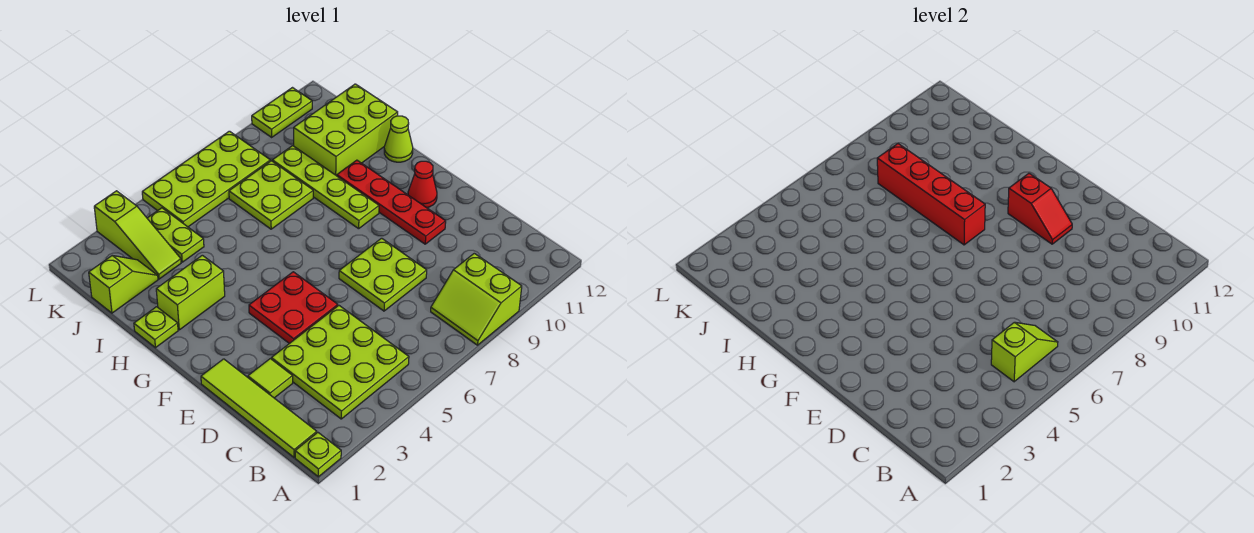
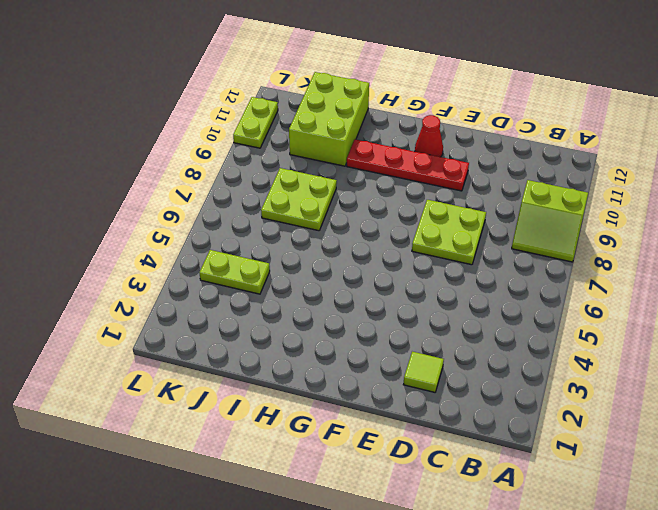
none -> lime 1x1 plate [295,433,341,477]
none -> lime 1x4 tile [201,359,317,457]
none -> lime 3x3 plate [271,306,409,419]

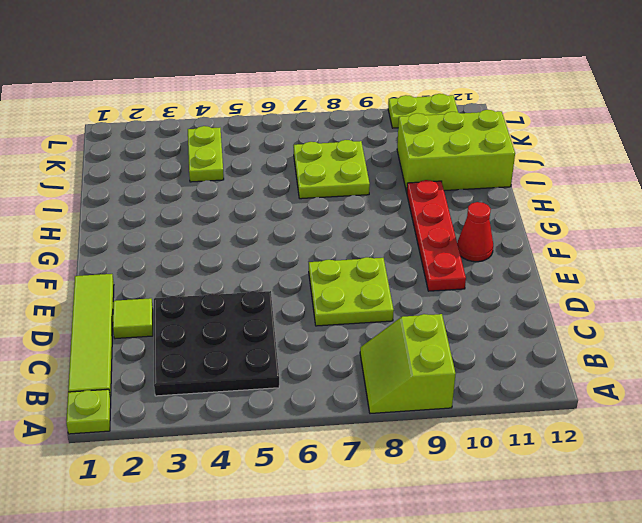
black 3x3 plate [154,291,279,396] -> lime 3x3 plate [271,306,409,419]
none -> red 2x2 plate [249,272,338,344]
none -> lime 1x4 plate [272,146,379,229]
none -> lime 1x1 plate [134,307,178,348]

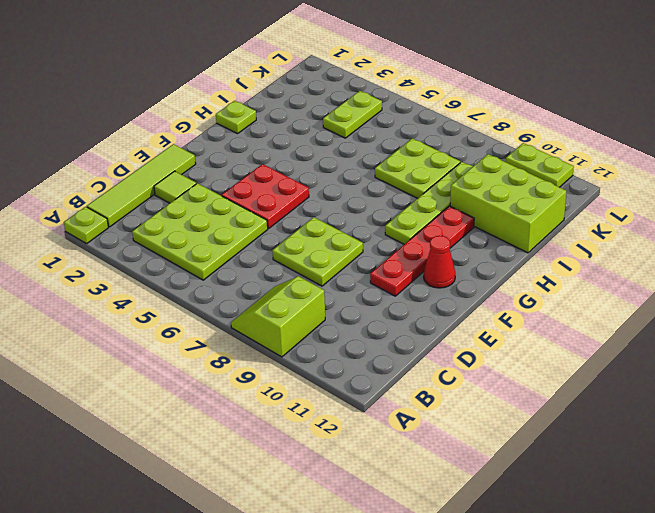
none -> lime 1x2 brick [156,255,225,330]
none -> lime 1x1 cone [384,116,413,162]
none -> lime 1x2 slope [89,256,158,313]

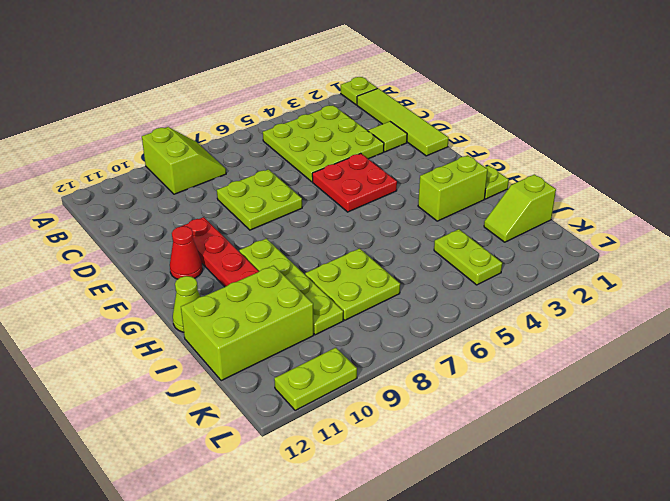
none -> lime 1x3 slope [94,191,181,279]
none -> lime 2x4 plate [142,131,270,227]
none -> lime 1x2 slope [991,322,1058,382]

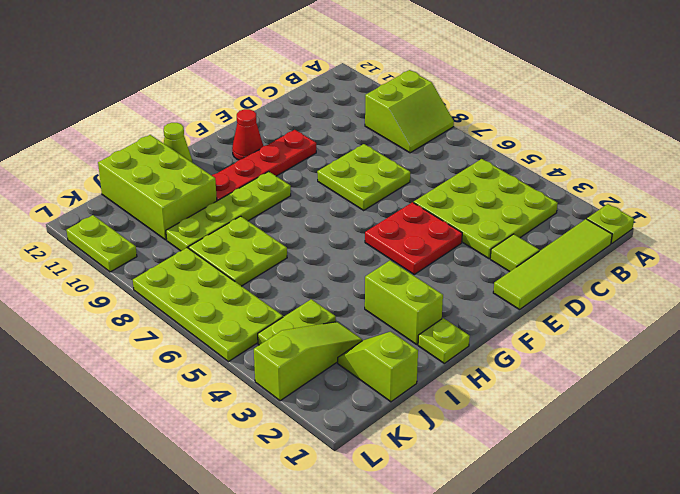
none -> lime 1x2 slope [991,322,1058,382]
none -> red 1x2 slope [1008,173,1072,244]
none -> red 1x4 brick [877,144,985,245]

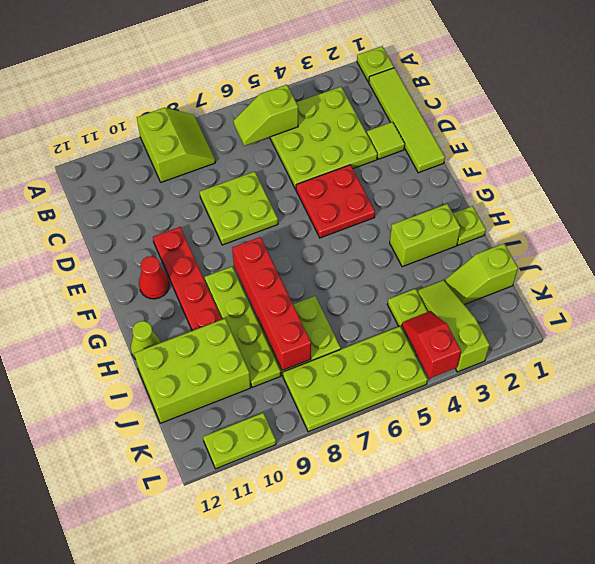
red 1x2 slope [402,312,461,378] -> red 1x2 slope moved to [1008,173,1072,244]

